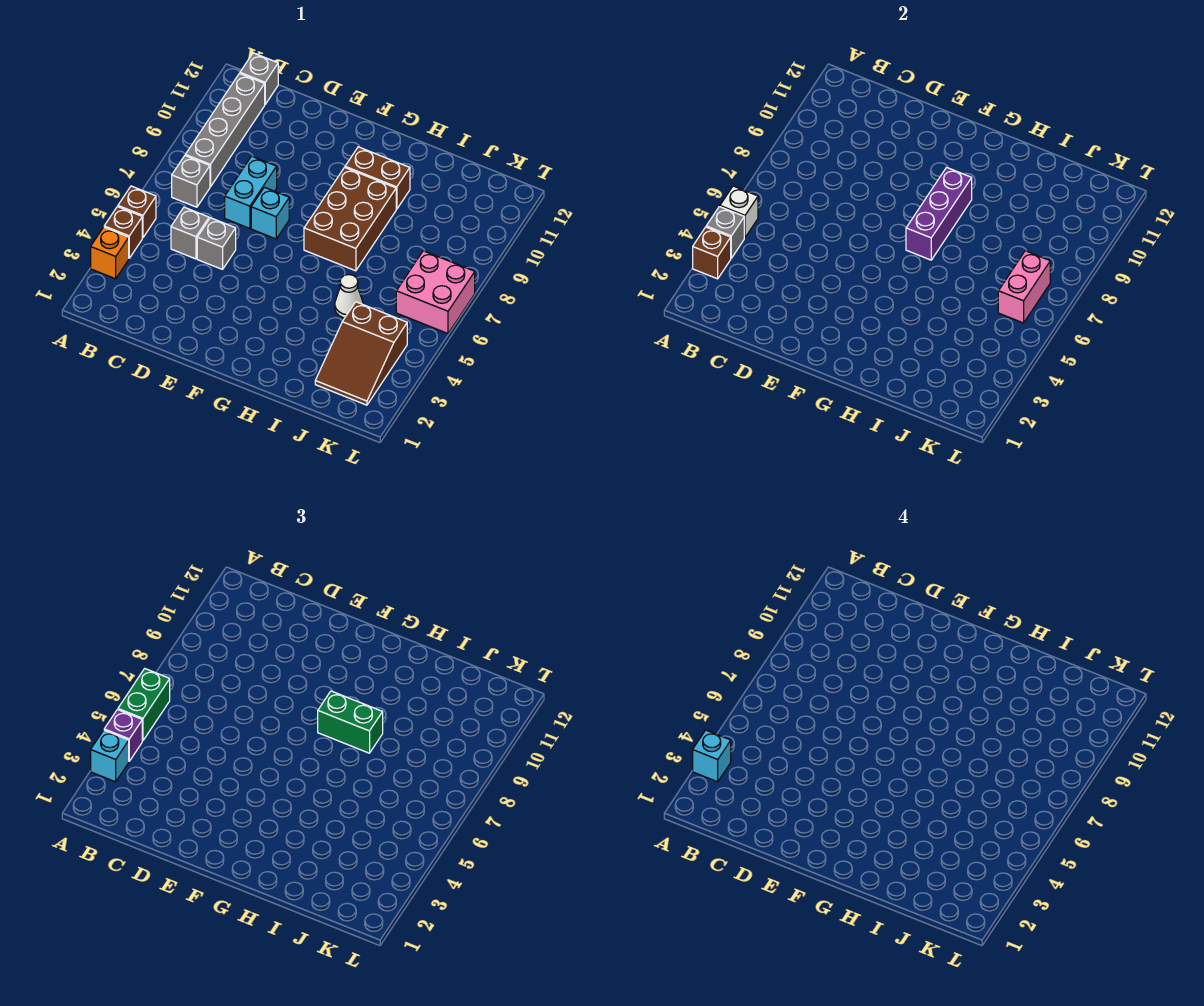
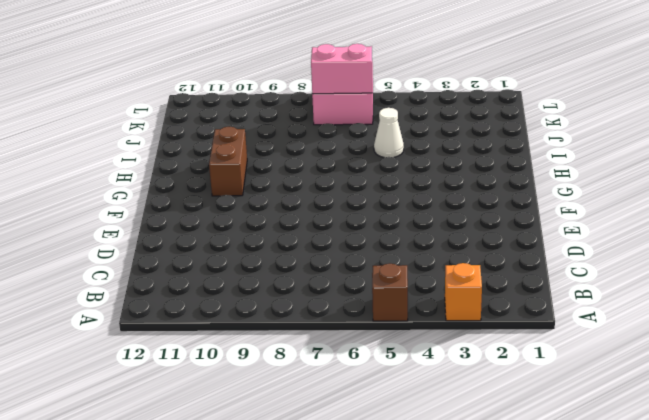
none -> brown 1x1 brick [104,207,142,258]
none -> grey 1x1 brick [172,156,210,207]
none -> grey 1x4 brick [185,74,265,187]

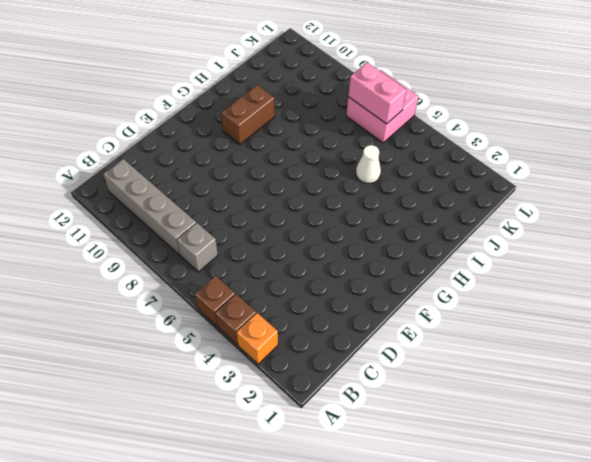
none -> grey 1x1 brick [240,53,278,104]
none -> grey 1x1 brick [171,207,209,259]
none -> grey 1x1 brick [197,218,236,269]

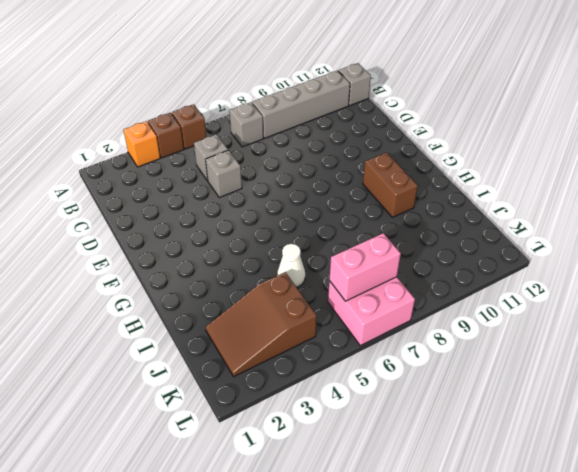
none -> cyan 1x2 brick [225,156,277,228]
none -> cyan 1x1 brick [251,187,289,239]
none -> brown 2x3 brick [304,167,396,271]

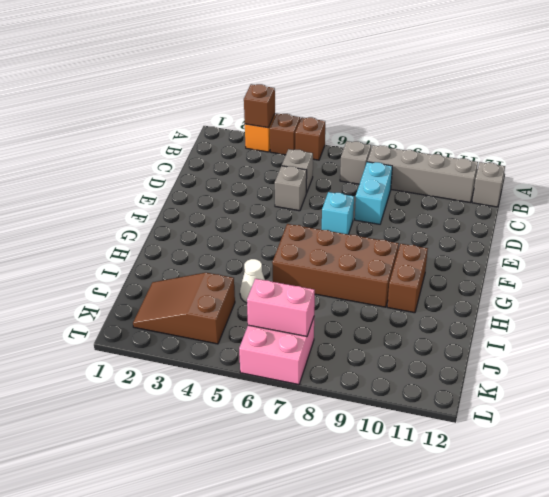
cyan 1x2 brick [355,162,392,224] -> cyan 1x2 brick turned to [225,156,277,228]
brown 2x4 brick [272,224,399,307] -> brown 2x3 brick [304,167,396,271]
none -> grey 1x1 brick [706,207,744,258]
none -> white 1x1 brick [720,186,758,238]
none -> purple 1x3 brick [906,167,972,260]

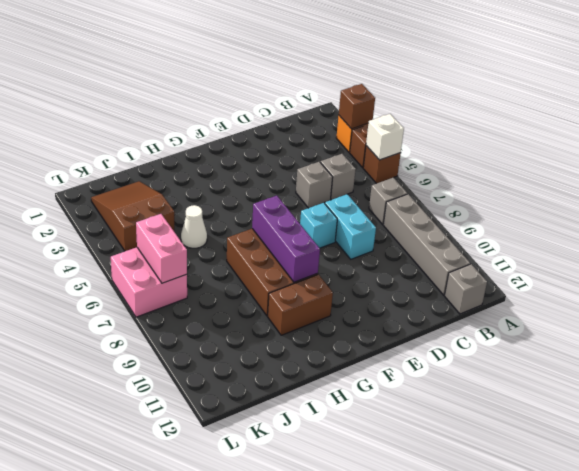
none -> grey 1x1 brick [706,207,744,258]
none -> cyan 1x1 brick [91,730,129,782]
none -> purple 1x1 brick [104,710,142,761]

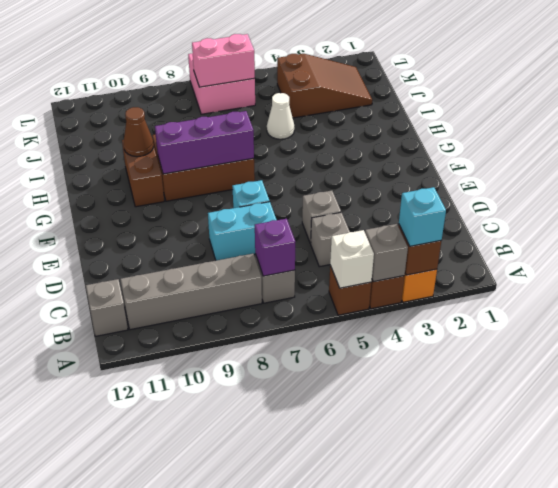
purple 1x1 brick [255,219,295,276] -> purple 1x1 brick moved to [104,710,142,761]
brown 1x1 cone [124,107,153,157] -> none
none -> green 1x2 brick [118,669,170,741]
none -> green 1x2 brick [318,691,383,753]
none -> cyan 1x1 brick [693,730,731,782]

